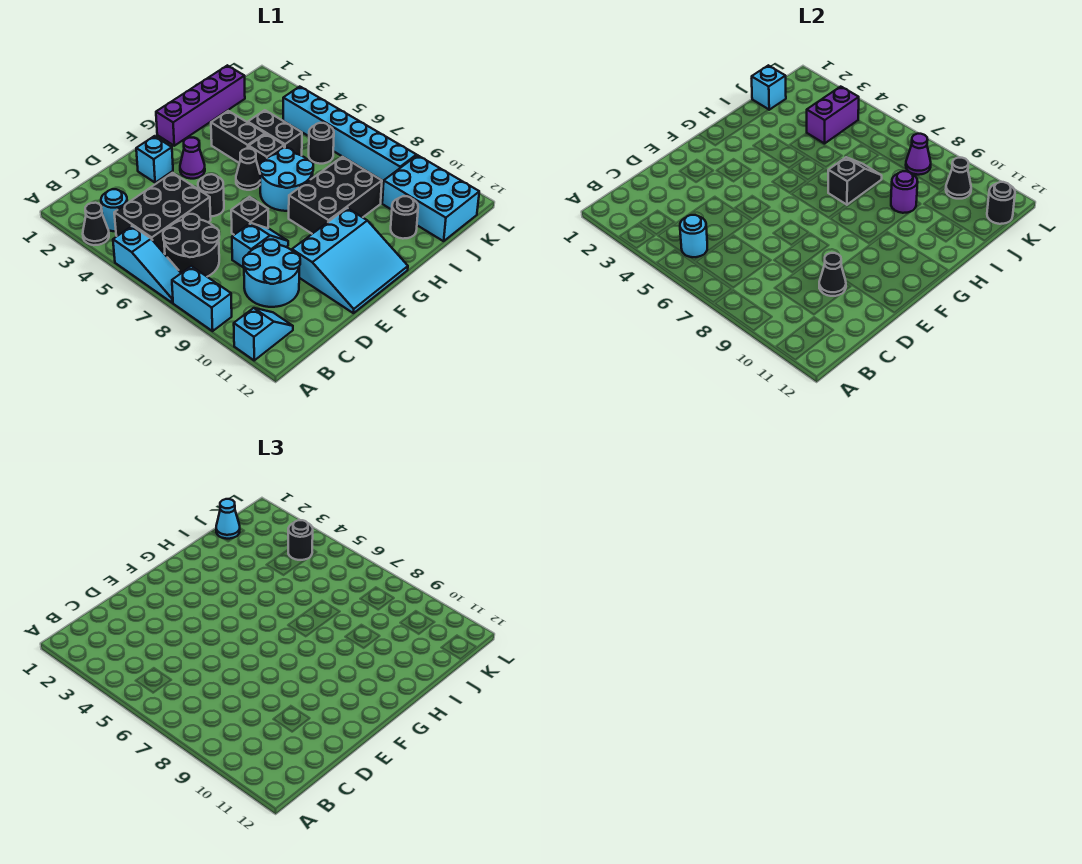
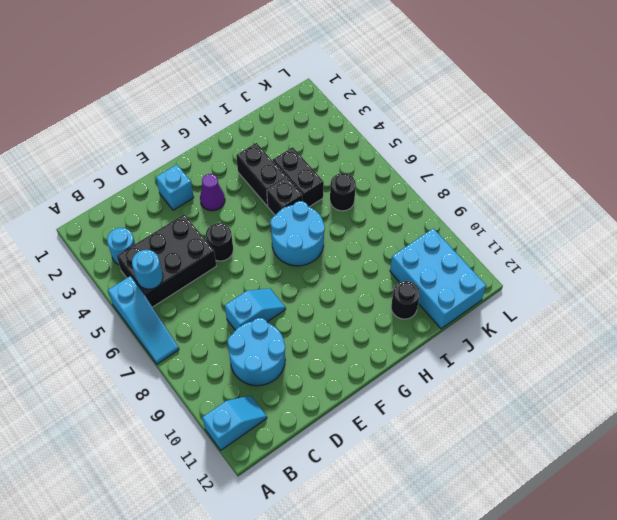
none -> black 1x1 cone [83,203,109,245]
none -> cyan 1x2 brick [172,266,232,331]
none -> black 2x2 round brick [163,214,219,277]
none -> black 1x1 brick [231,197,268,235]

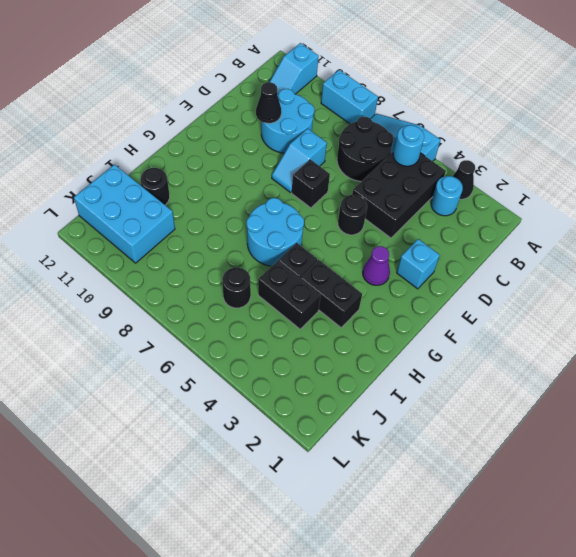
none -> cyan 3x3 slope [292,208,408,313]
none -> purple 1x4 brick [156,65,245,146]
none -> black 1x1 cone [236,149,260,190]
none -> black 2x3 brick [289,157,382,234]

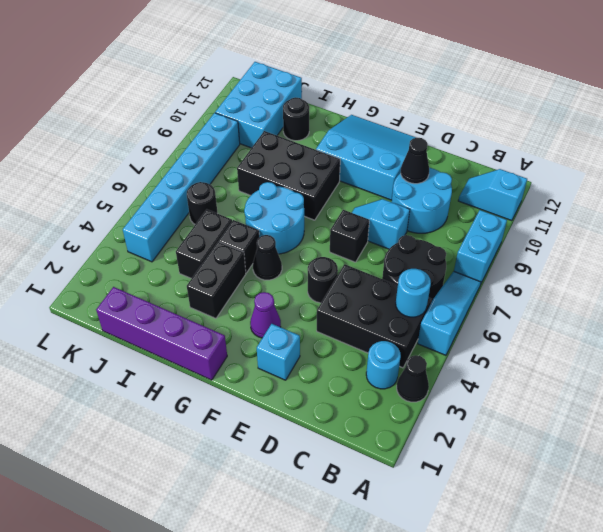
none -> black 1x2 slope [828,157,882,205]
none -> purple 1x1 round brick [891,171,918,213]
none -> cyan 1x1 brick [752,65,786,110]
none -> purple 1x2 brick [807,87,859,144]

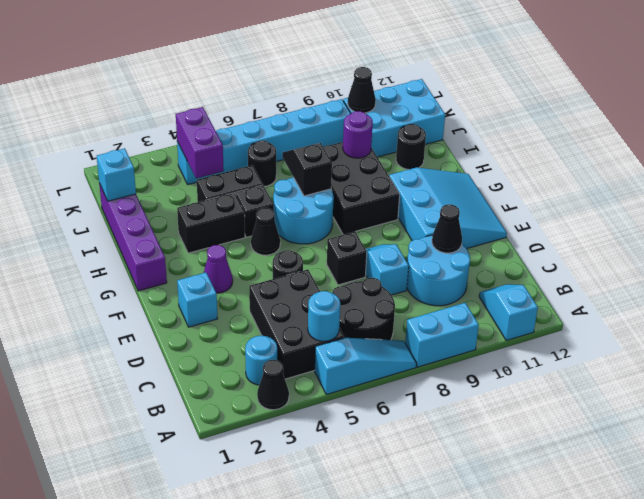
none -> purple 1x1 cone [906,134,931,175]
none -> black 1x1 round brick [987,182,1015,224]
none -> cyan 1x1 cone [216,499,240,539]
none -> black 1x1 round brick [288,520,313,560]

